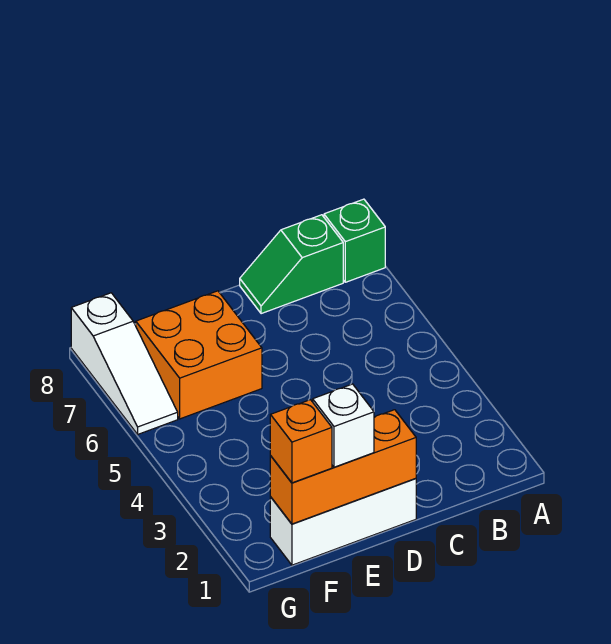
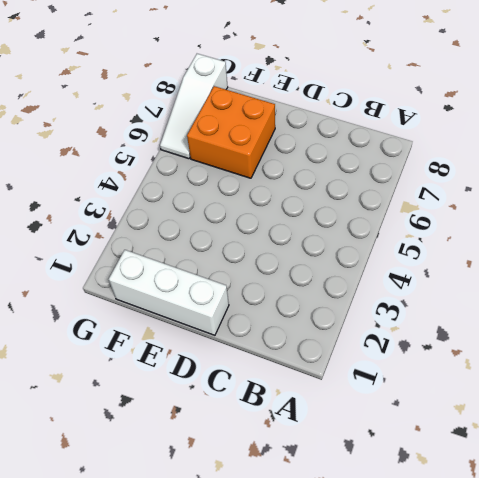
none -> green 1x1 brick [324,199,385,282]
none -> green 1x2 slope [240,215,343,314]

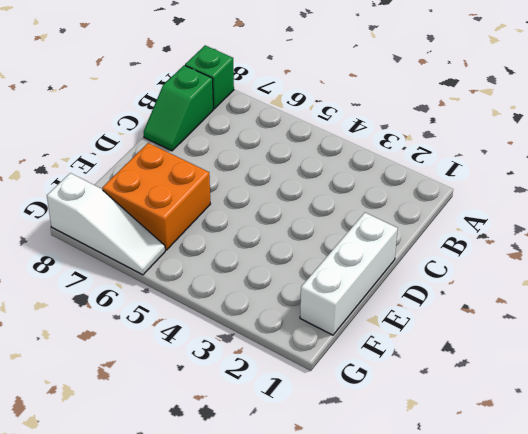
none -> orange 1x3 brick [270,410,416,524]
none -> white 1x1 brick [313,384,374,467]

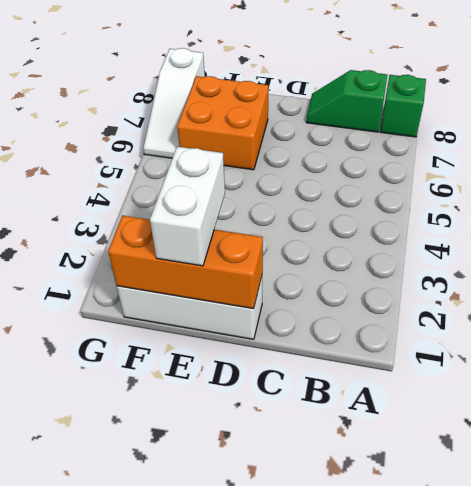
white 1x2 brick [150,147,225,266] -> white 1x1 brick [313,384,374,467]
none -> orange 1x1 brick [270,400,332,483]

